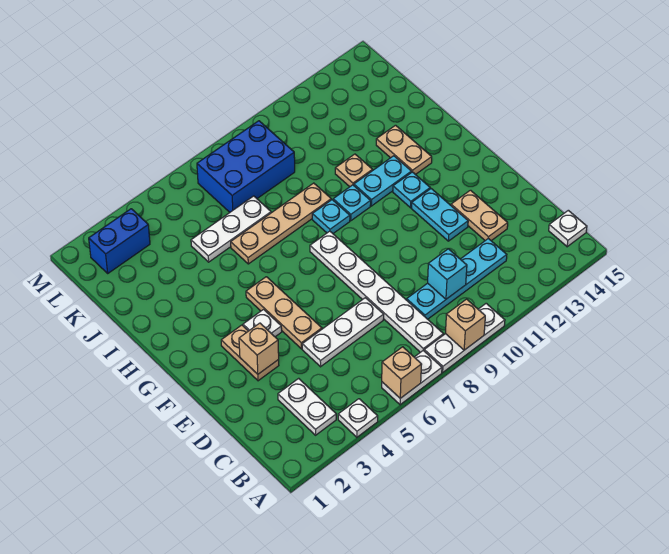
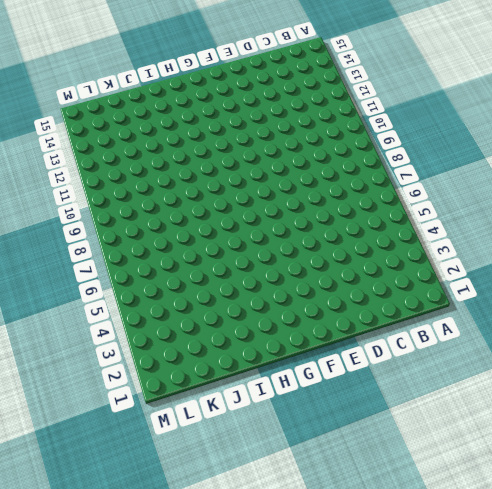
none -> white 1x1 plate [338,399,378,437]
none -> white 1x2 plate [382,350,442,405]
none -> white 1x3 plate [424,303,505,372]

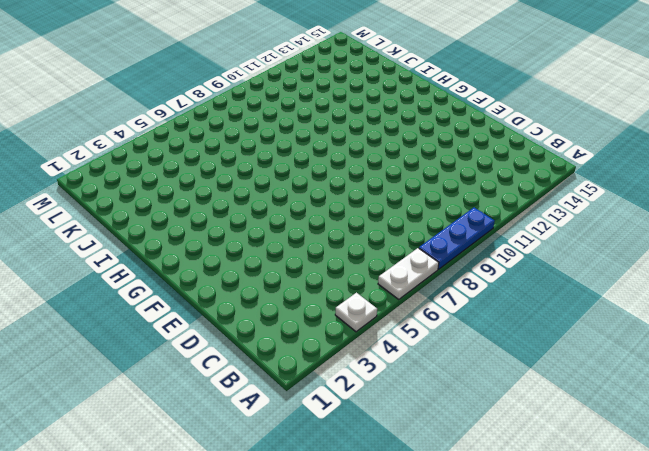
blue 1x3 plate [419,207,495,269] -> white 1x3 plate [424,303,505,372]
none -> white 1x2 plate [278,378,336,435]
none -> white 1x6 plate [310,231,443,352]
none -> white 1x1 plate [549,210,587,247]

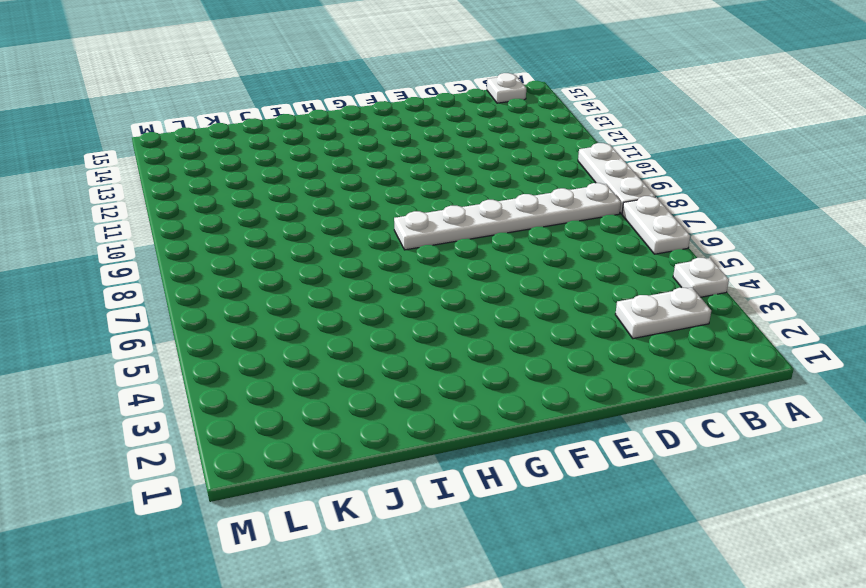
none -> cyan 1x4 plate [407,238,507,319]
none -> white 1x3 plate [302,298,384,367]
none -> tan 1x2 plate [451,190,508,241]

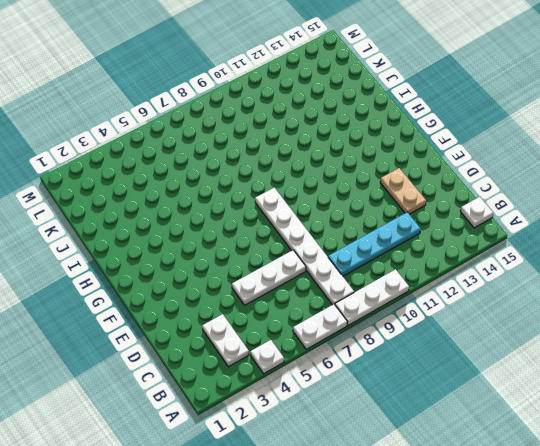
none -> tan 1x2 plate [221,325,279,381]
none -> tan 1x3 plate [246,277,322,349]
none -> cyan 1x2 plate [412,189,468,241]

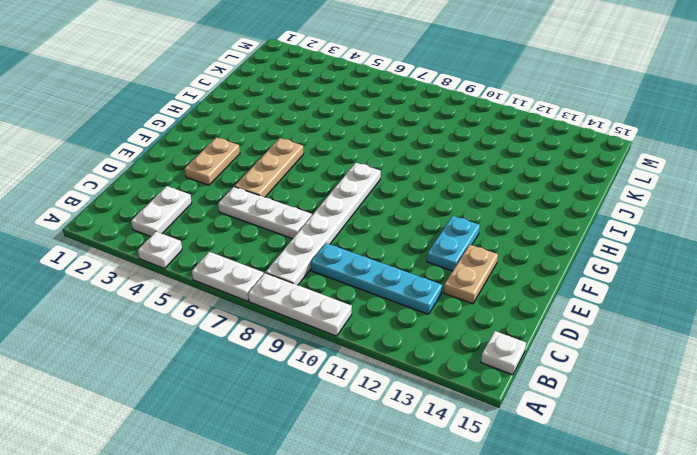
none -> white 1x1 plate [243,309,282,337]
none -> cyan 1x1 plate [393,172,430,208]
none -> cyan 1x1 plate [312,200,350,233]

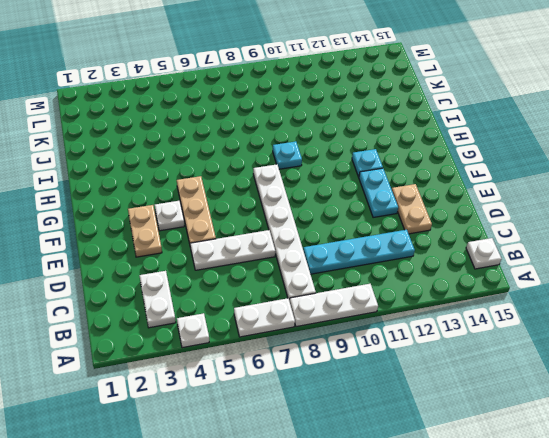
none -> cyan 1x1 plate [333,185,371,221]
none -> cyan 1x2 plate [354,156,412,206]
none -> tan 1x2 plate [376,125,432,175]

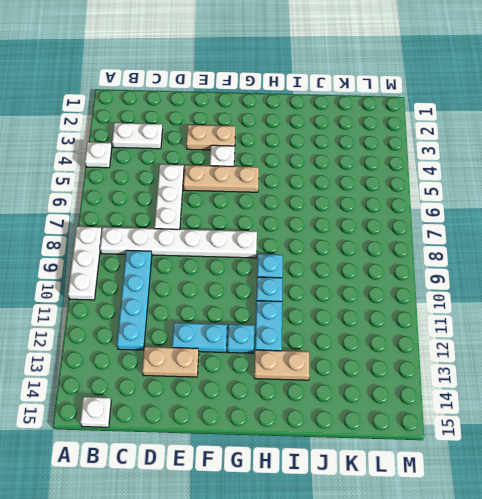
none -> white 1x2 plate [382,350,442,405]
none -> tan 1x4 plate [231,183,331,264]
none -> tan 1x1 plate [335,154,373,187]

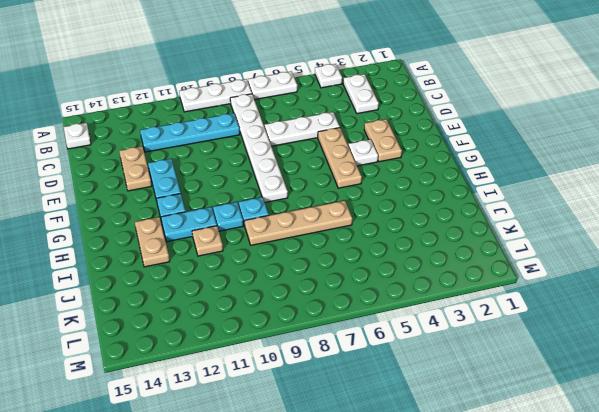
none -> white 1x3 plate [191,196,271,262]
none -> blue 2x3 brick [197,121,295,212]
none -> blue 1x2 brick [89,209,150,273]

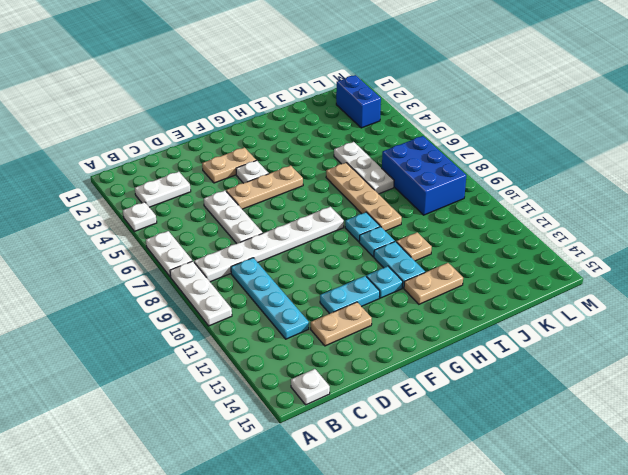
none -> tan 1x1 brick [382,347,422,398]
none -> tan 1x1 brick [445,299,485,350]
none -> cyan 1x1 brick [428,249,467,299]

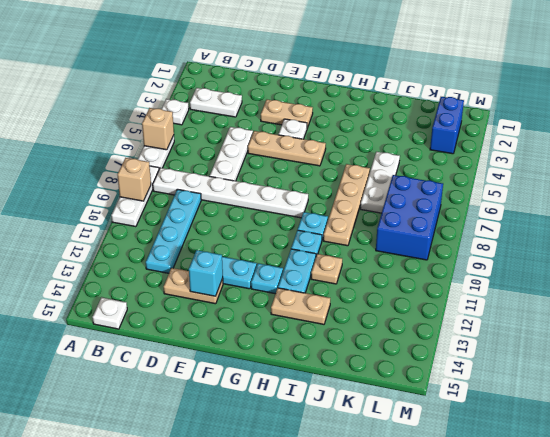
cyan 1x1 brick [189,250,223,296] -> cyan 1x1 brick moved to [428,249,467,299]
none -> tan 1x1 brick [239,323,279,374]

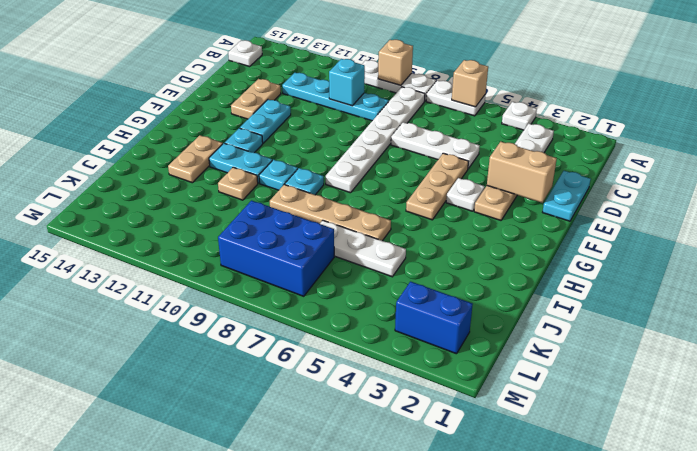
cyan 1x2 plate [543,171,591,221] -> none
tan 1x2 brick [487,142,557,203] -> tan 1x1 brick [239,323,279,374]

